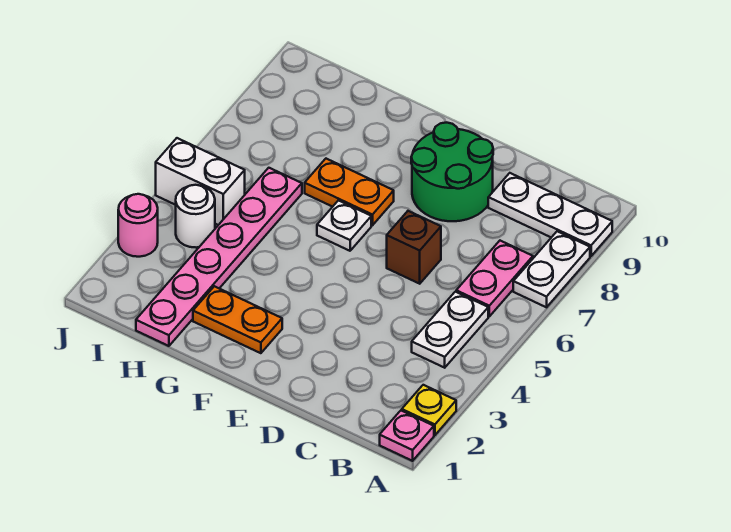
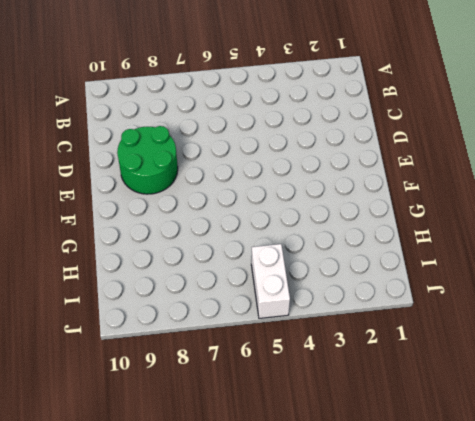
none -> pink 1x1 plate [380,410,434,461]
none -> yellow 1x1 plate [402,385,456,435]
none -> white 1x2 plate [513,231,590,307]

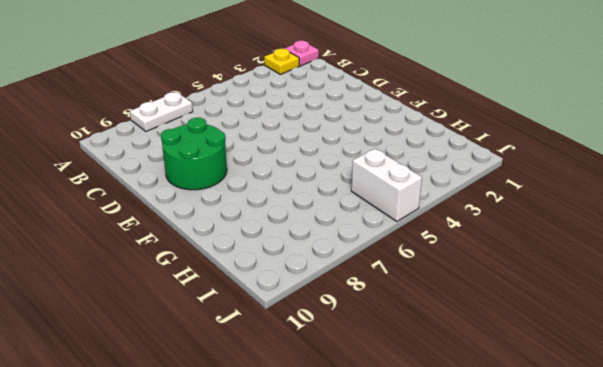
none -> white 1x3 plate [488,173,612,256]
none -> white 1x2 plate [412,292,488,368]
none -> pink 1x2 plate [456,241,533,316]

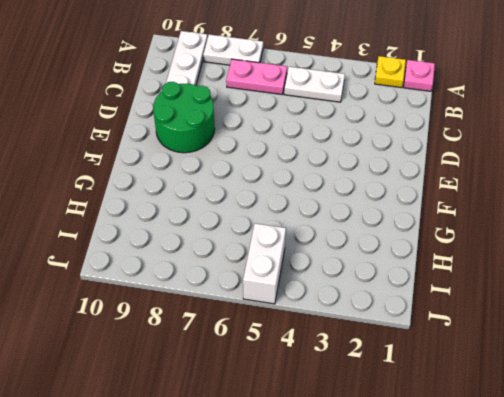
none -> brown 1x1 brick [387,211,441,284]
none -> orange 1x2 plate [193,286,282,353]
none -> white 1x1 plate [317,200,371,251]

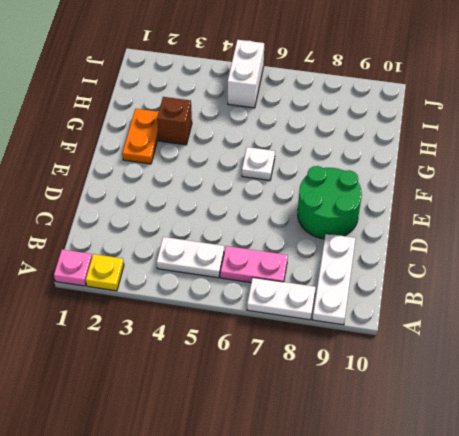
brown 1x1 brick [157,97,192,145] -> brown 1x1 brick moved to [387,211,441,284]
none -> orange 1x2 plate [305,159,394,225]
none -> pink 1x6 plate [136,168,302,346]
none -> white 1x1 round brick [176,185,215,248]

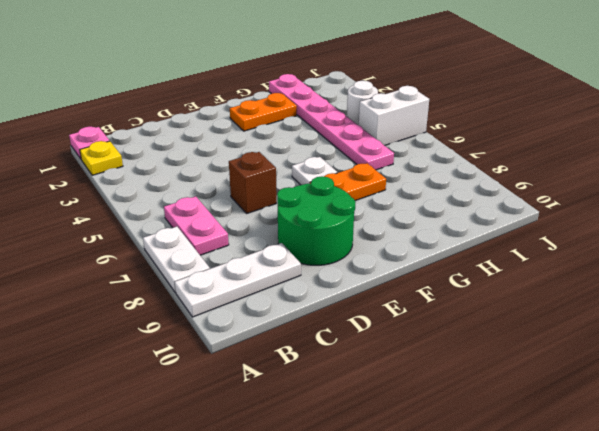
none -> white 1x2 plate [412,292,488,368]
none -> pink 1x1 round brick [118,194,158,257]

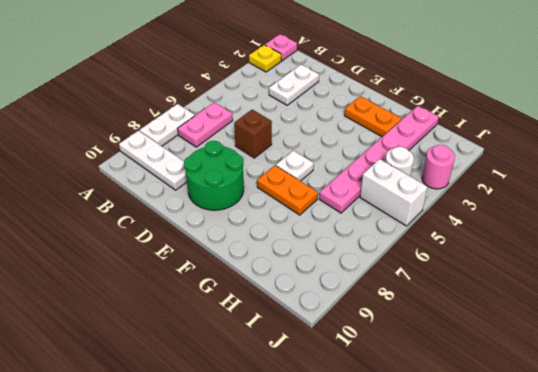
white 1x2 plate [269,65,319,105] -> white 1x2 plate moved to [412,292,488,368]

